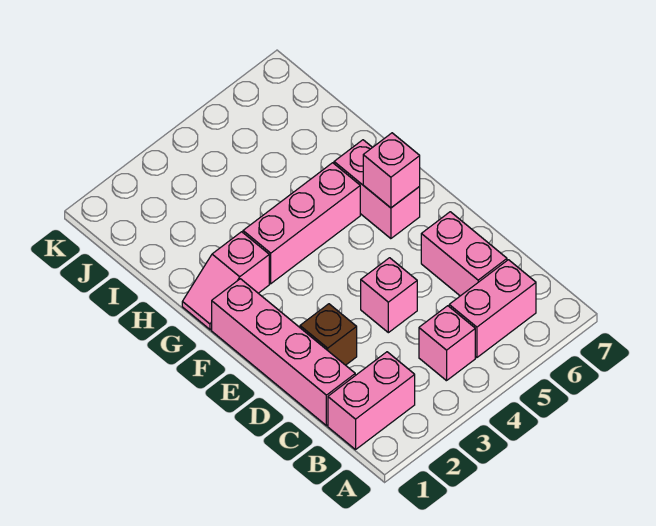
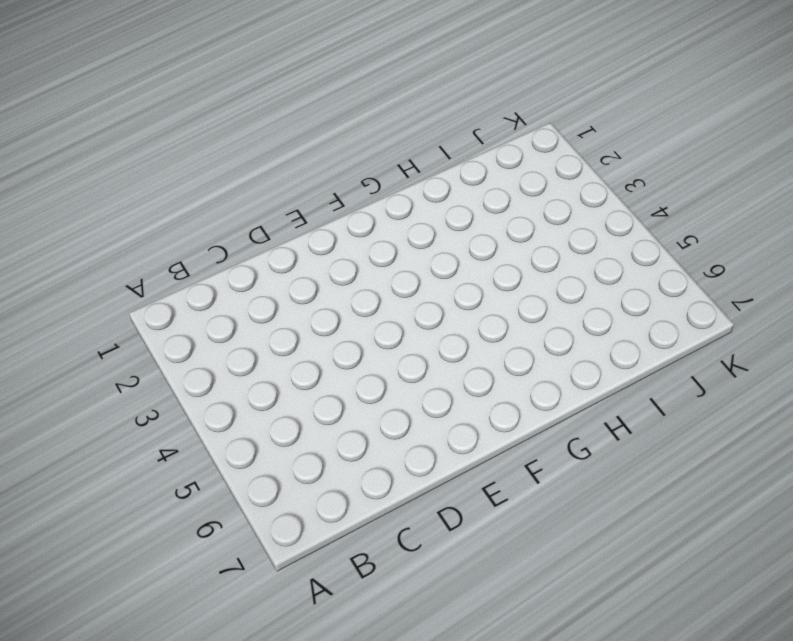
none -> pink 1x2 brick [328,352,415,450]
none -> pink 1x1 brick [419,306,475,381]

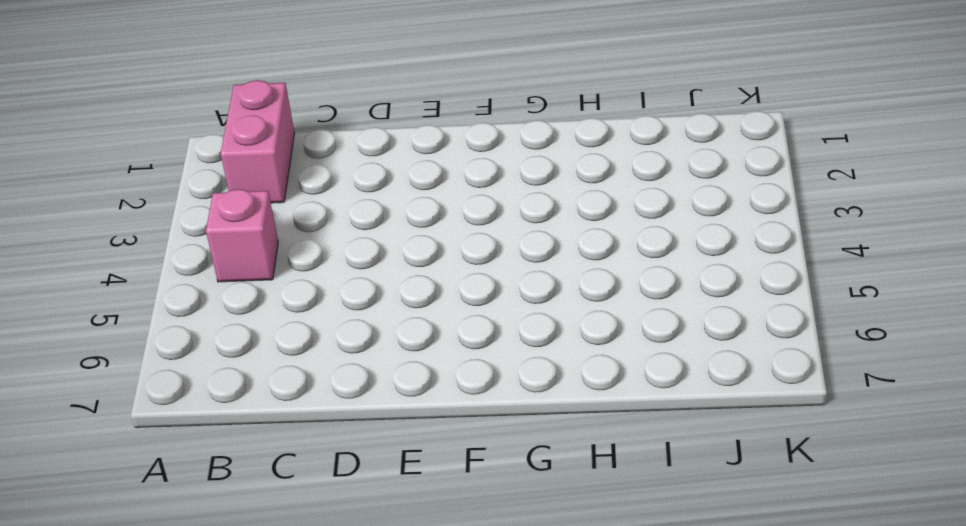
none -> pink 1x2 brick [449,260,536,358]
none -> pink 1x4 brick [212,279,355,426]

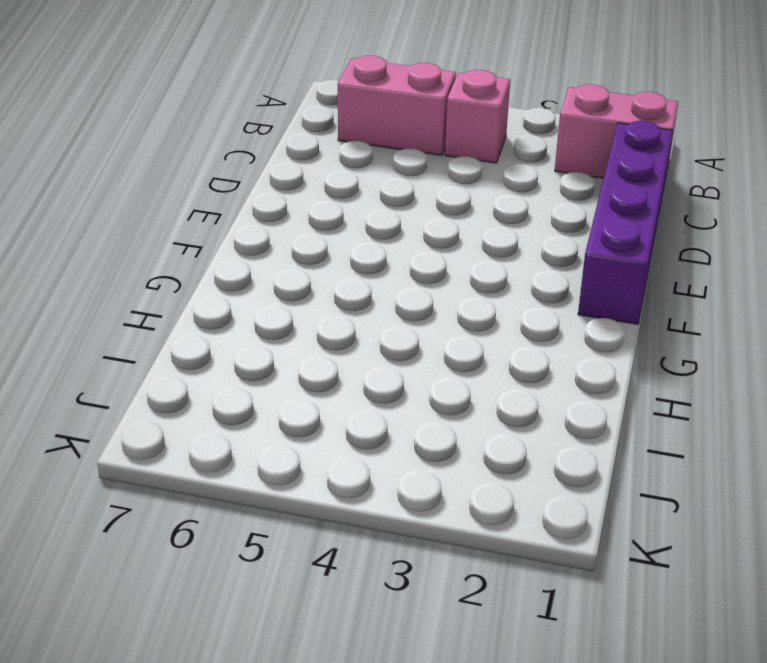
purple 1x4 brick [578,121,673,324] -> pink 1x4 brick [212,279,355,426]
none -> pink 1x2 brick [421,212,507,296]
none -> brown 1x1 brick [300,304,357,365]

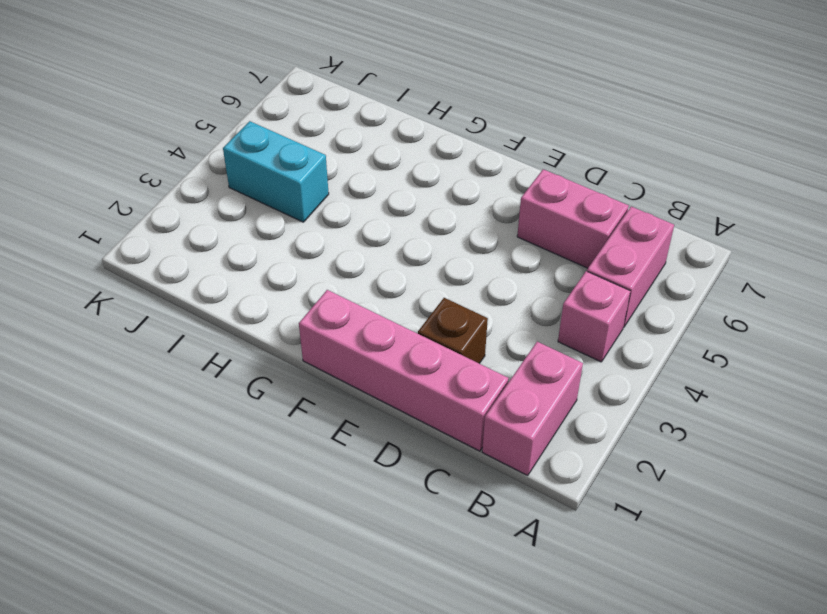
cyan 1x2 brick [223,121,329,222] -> none
none -> pink 1x1 brick [361,258,417,333]
none -> pink 1x2 brick [334,140,420,239]

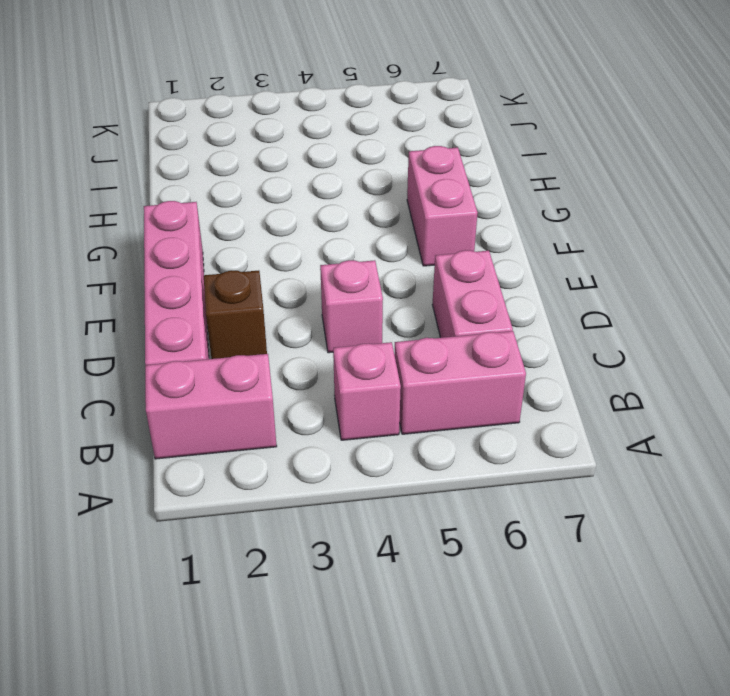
none -> pink 1x2 slope [182,232,269,330]
none -> pink 1x3 brick [243,163,360,284]

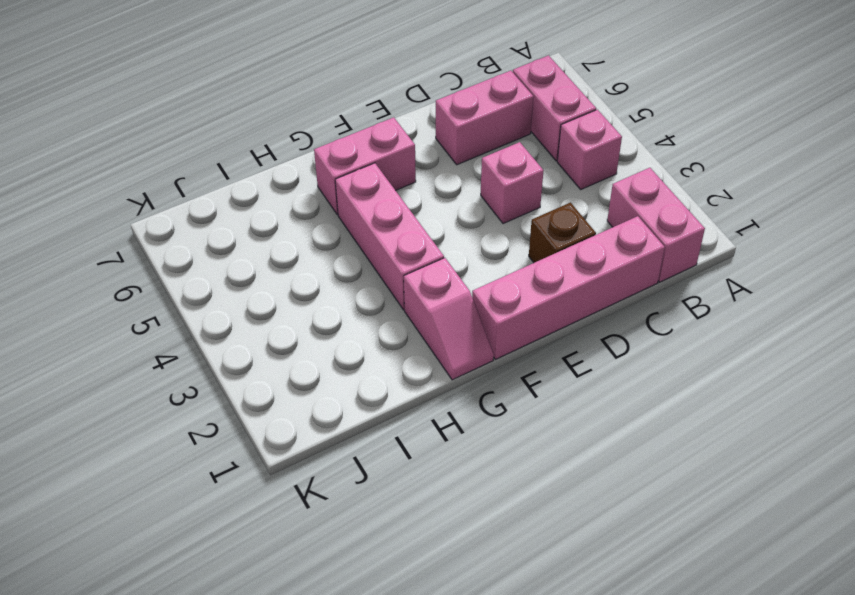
none -> pink 1x1 brick [363,133,420,208]

